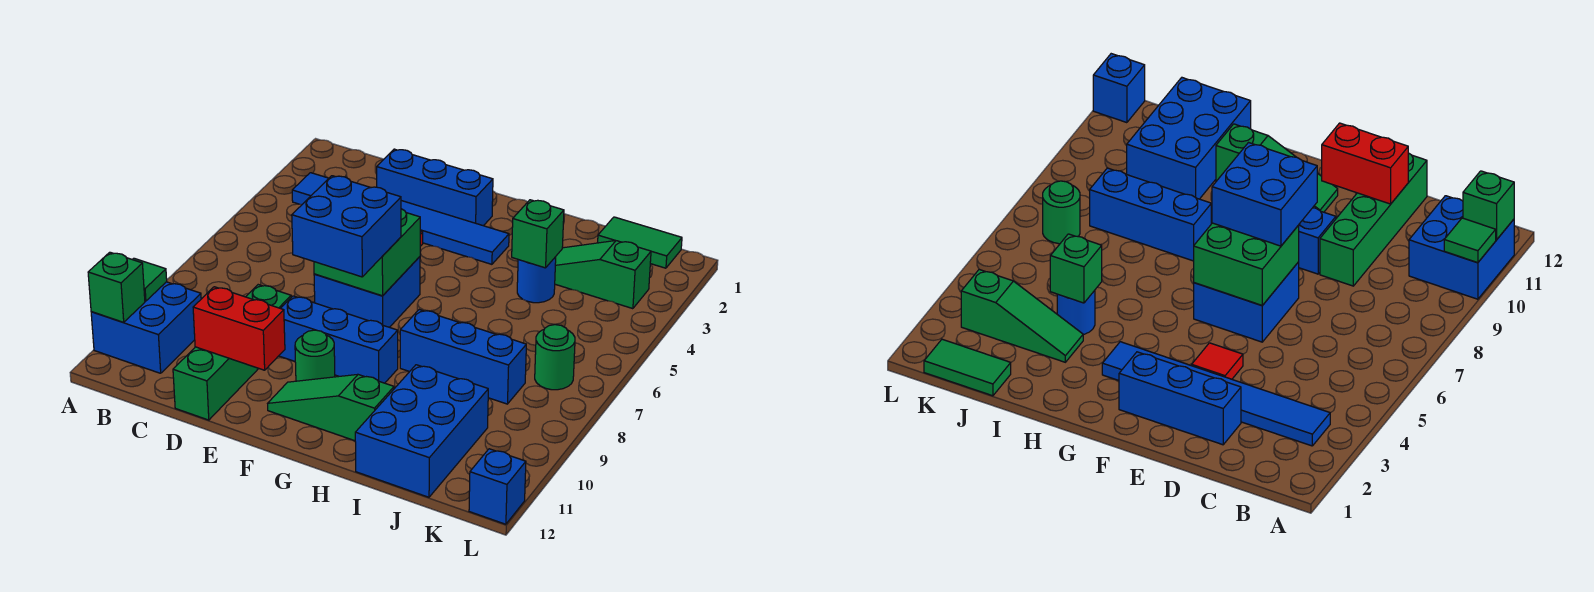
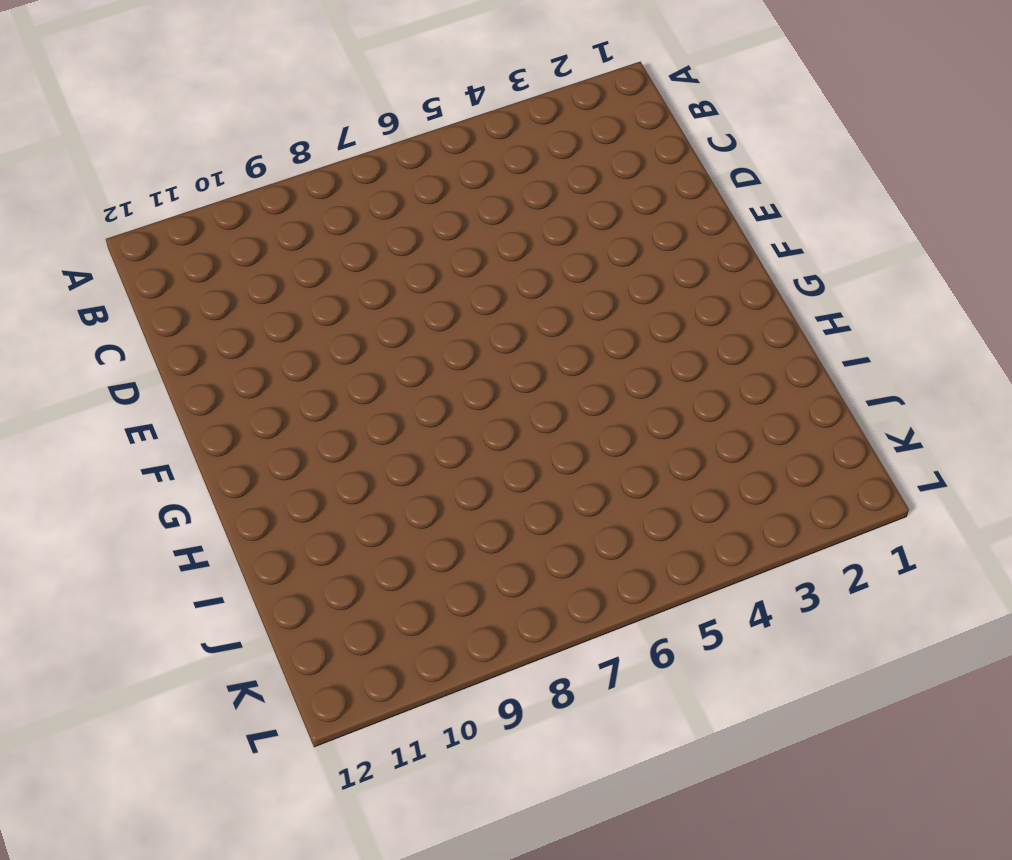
none -> blue 2x2 brick [91,282,201,373]
none -> blue 1x6 tile [292,173,509,264]
none -> blue 1x3 brick [377,149,493,226]

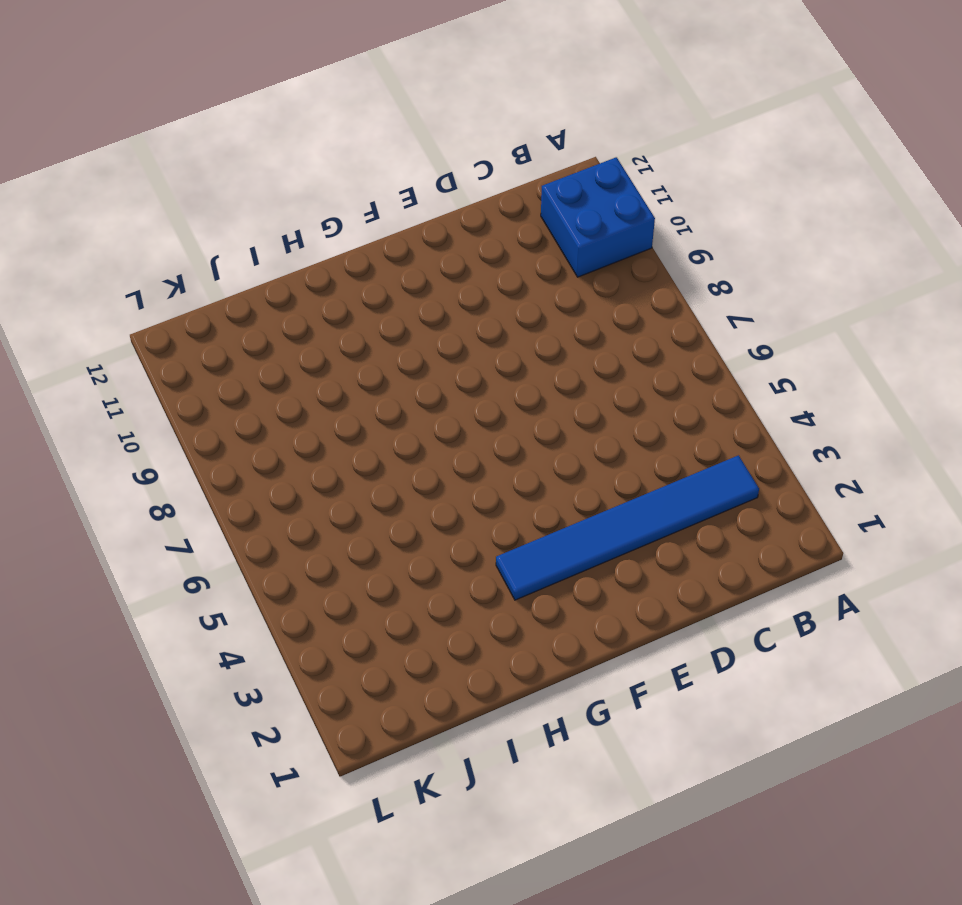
none -> blue 1x3 brick [377,149,493,226]
none -> green 1x4 brick [173,285,291,420]
none -> red 1x1 tile [1192,343,1243,379]

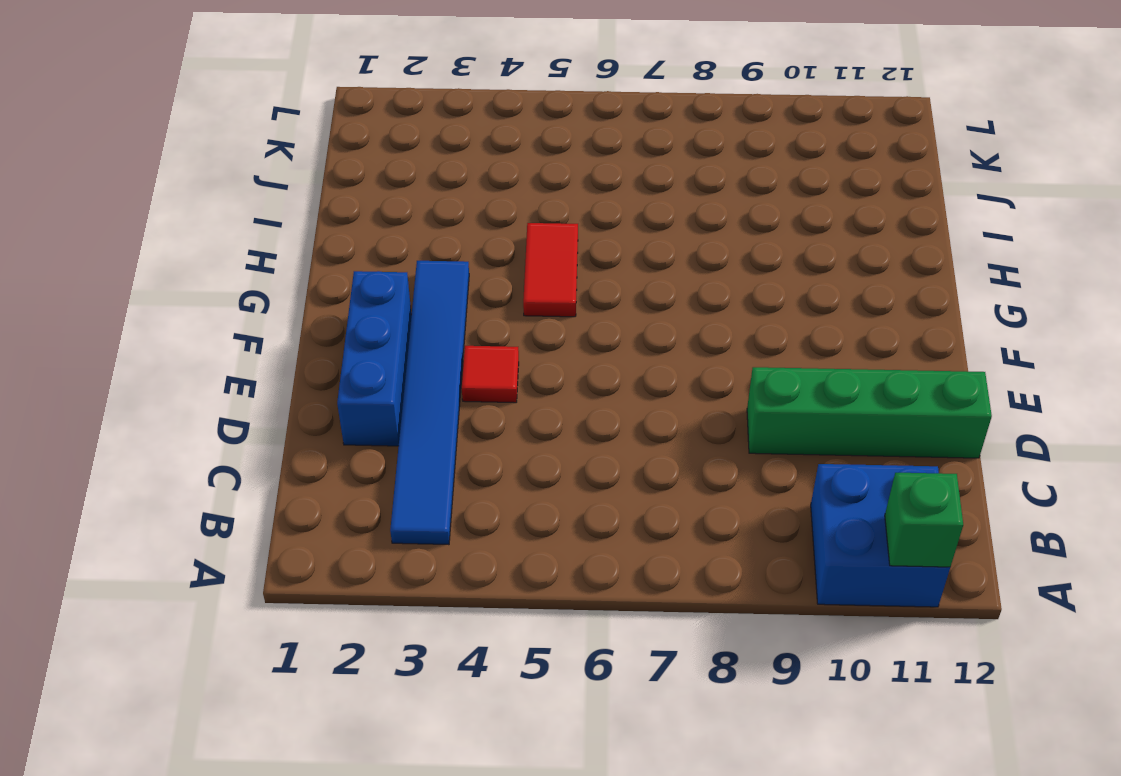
red 1x2 tile [523,223,578,317] -> none
none -> blue 2x2 brick [314,257,420,327]
none -> blue 1x3 brick [279,296,398,383]
none -> green 1x1 round brick [295,330,335,381]

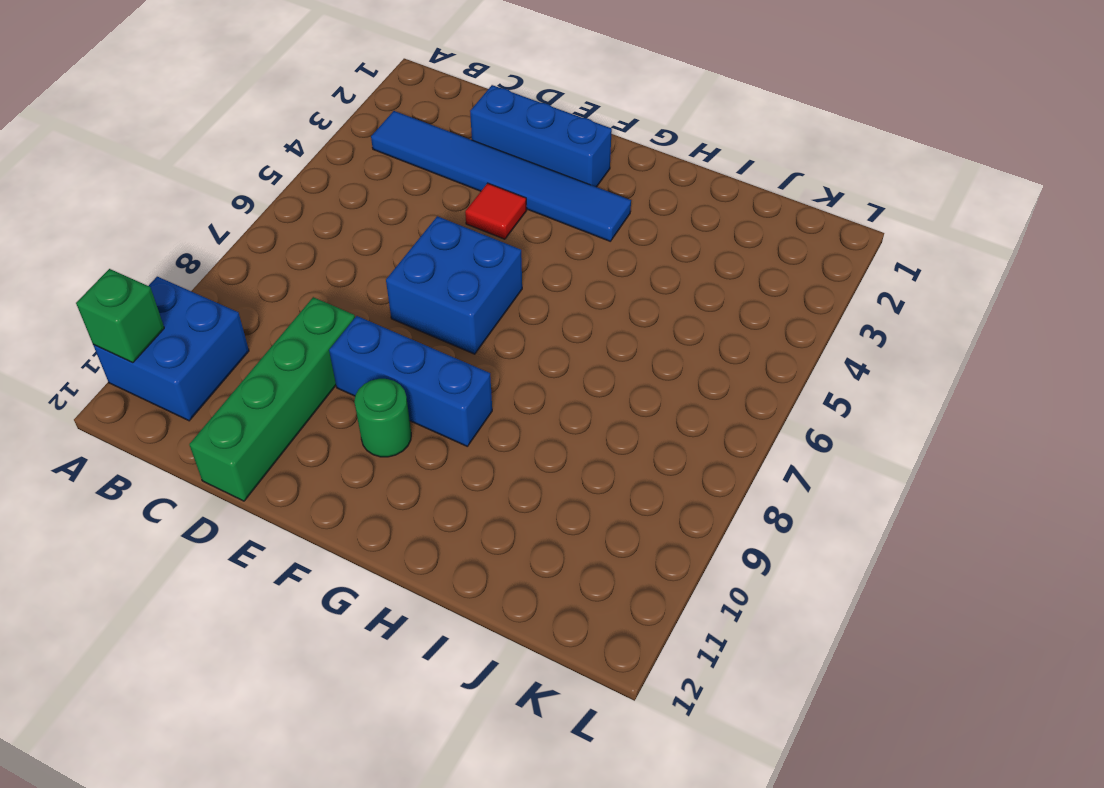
none -> green 1x3 slope [268,374,394,441]
none -> blue 1x3 brick [400,310,526,404]
none -> green 1x3 slope [555,241,651,309]

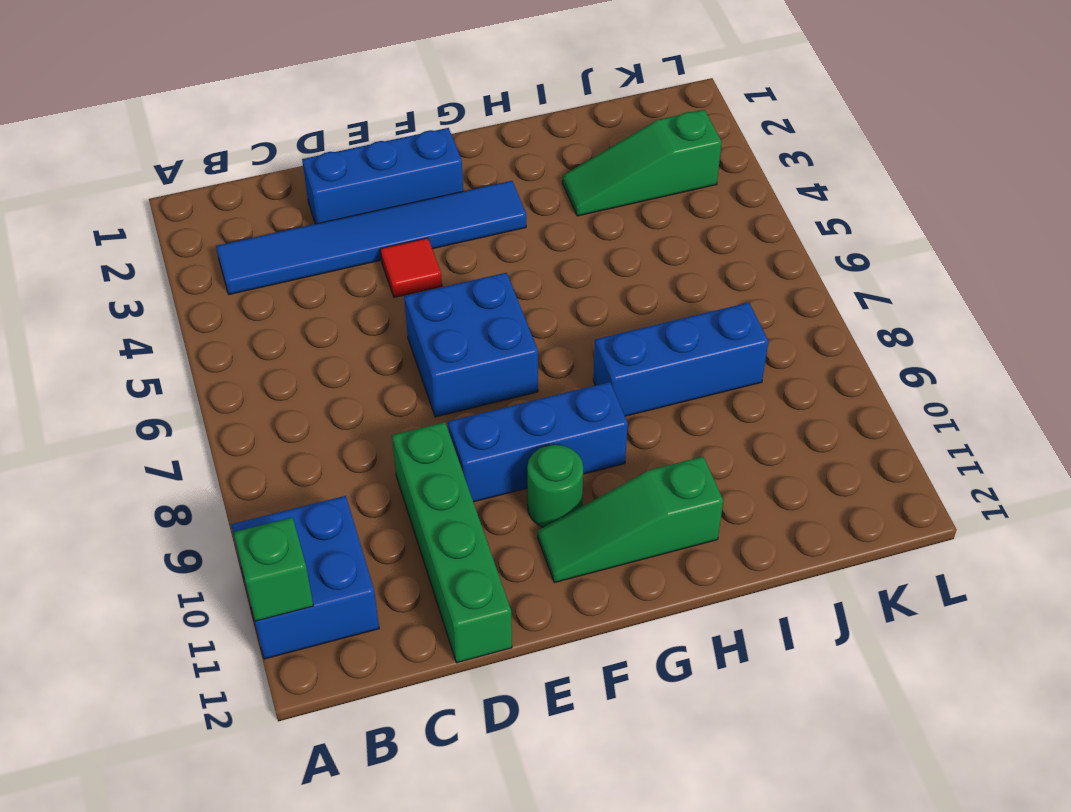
none -> blue 1x1 round brick [517,257,556,303]
none -> blue 2x3 brick [355,365,488,497]
none -> green 1x2 tile [598,217,682,268]

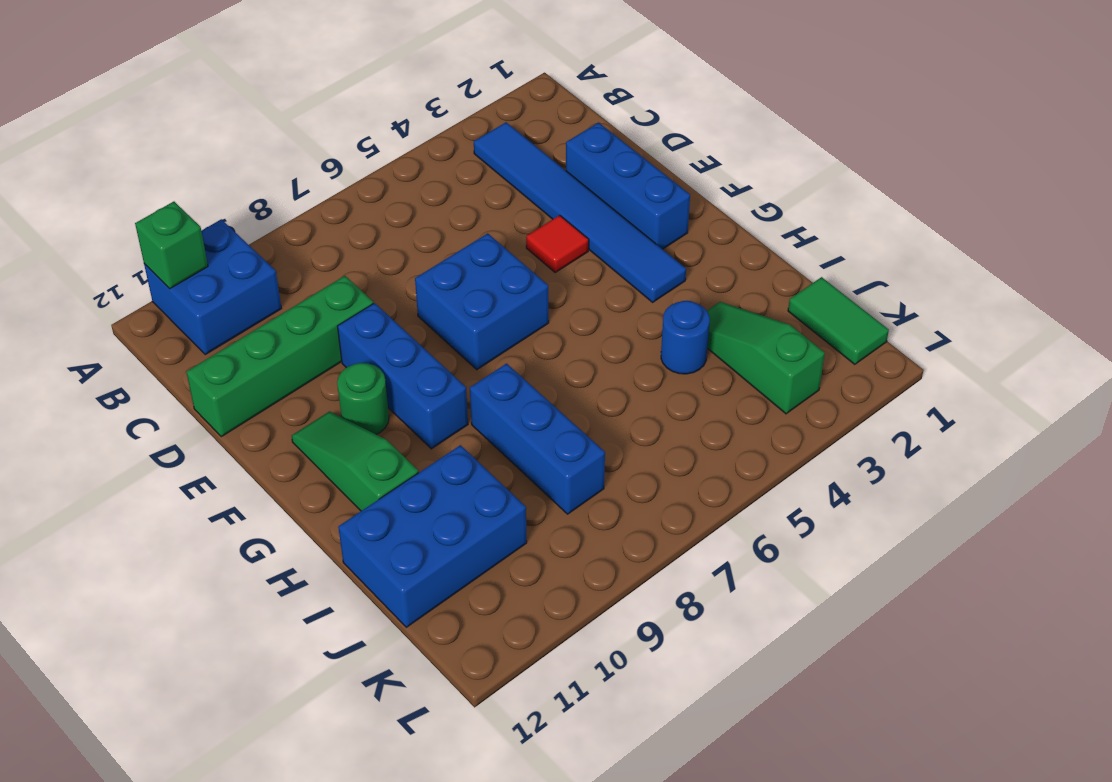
none -> green 1x1 round brick [535,325,575,390]
none -> blue 1x1 brick [469,449,526,524]
none -> green 1x1 tile [132,258,167,301]

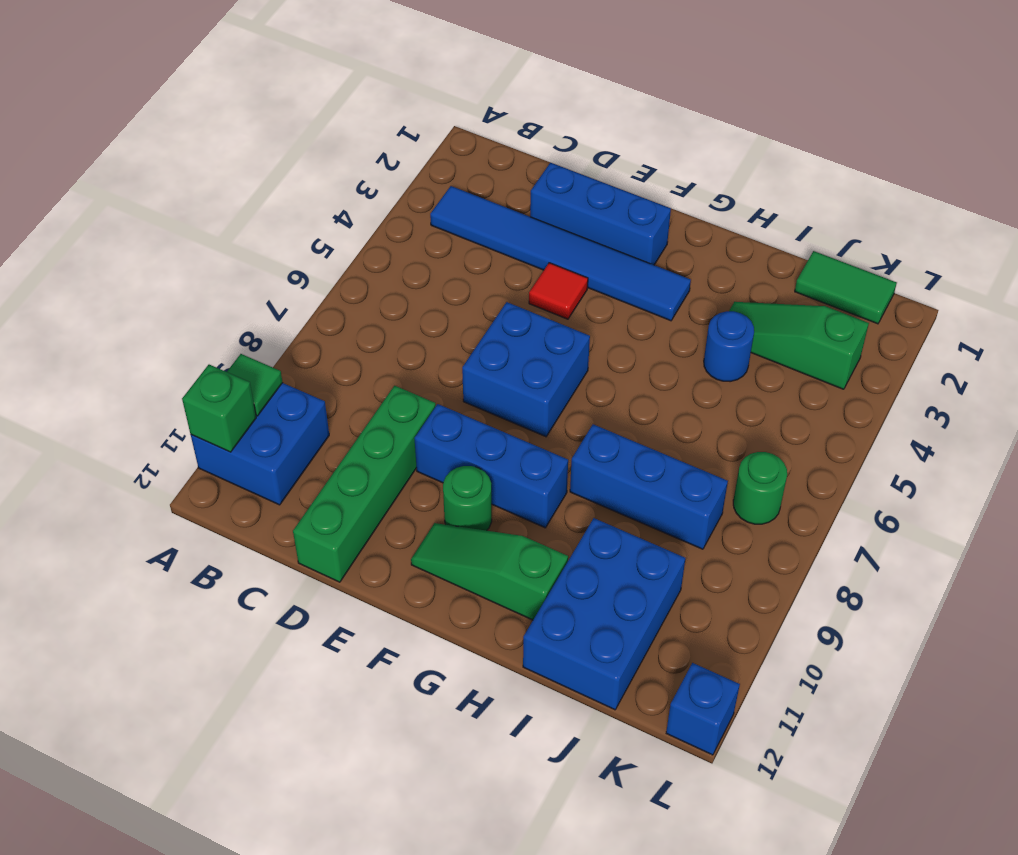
none -> red 1x2 brick [193,287,285,370]
none -> green 2x2 brick [314,209,420,296]
none -> green 1x1 brick [512,200,564,268]

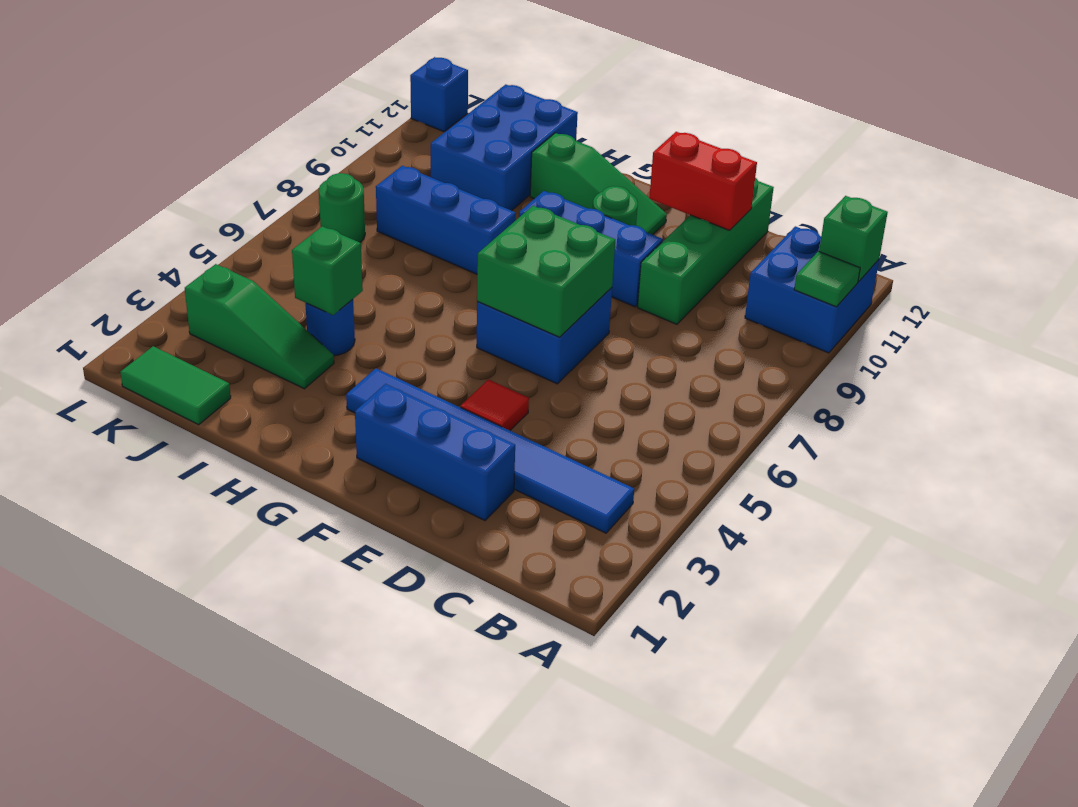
none -> blue 2x2 brick [292,176,401,277]

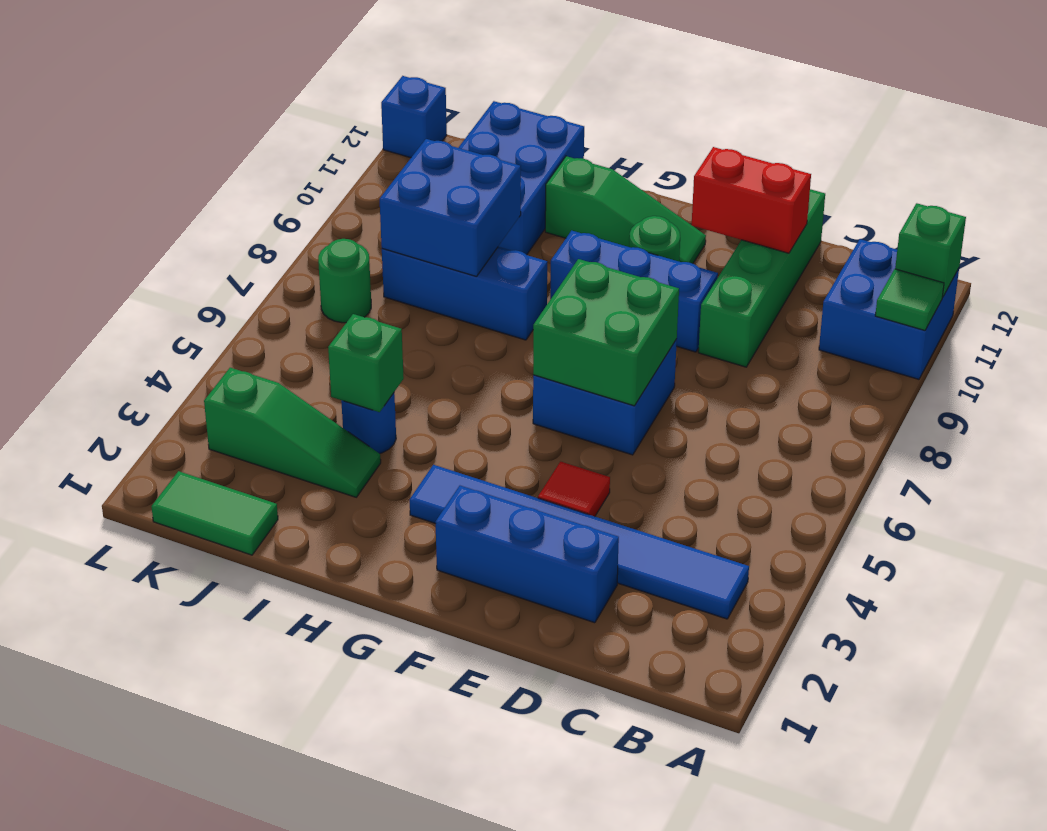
blue 2x2 brick [379,139,521,277] -> blue 2x2 brick moved to [292,176,401,277]

